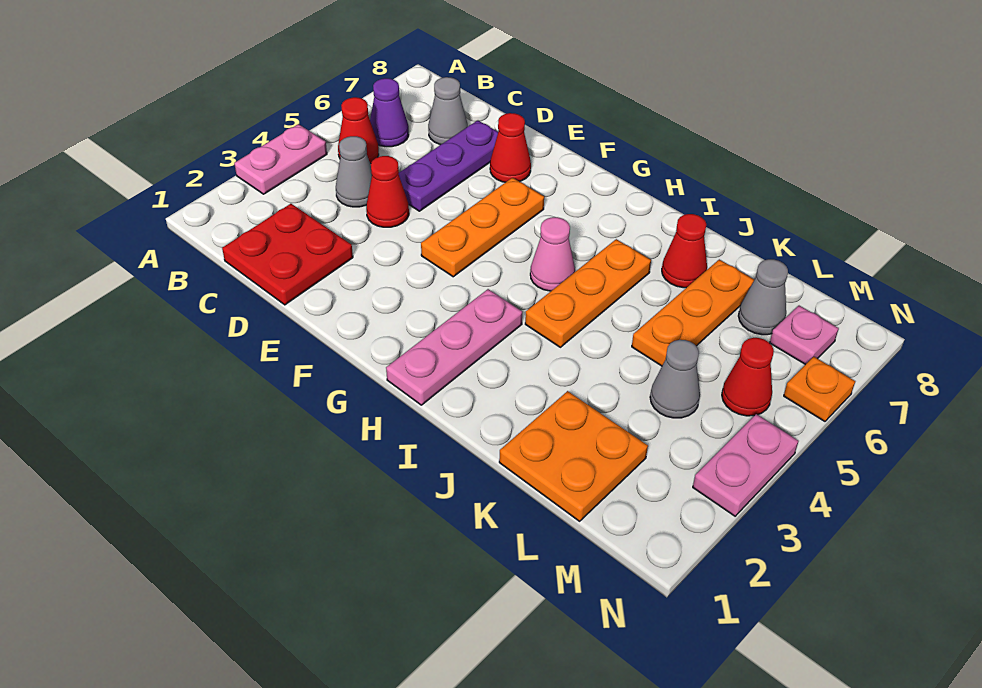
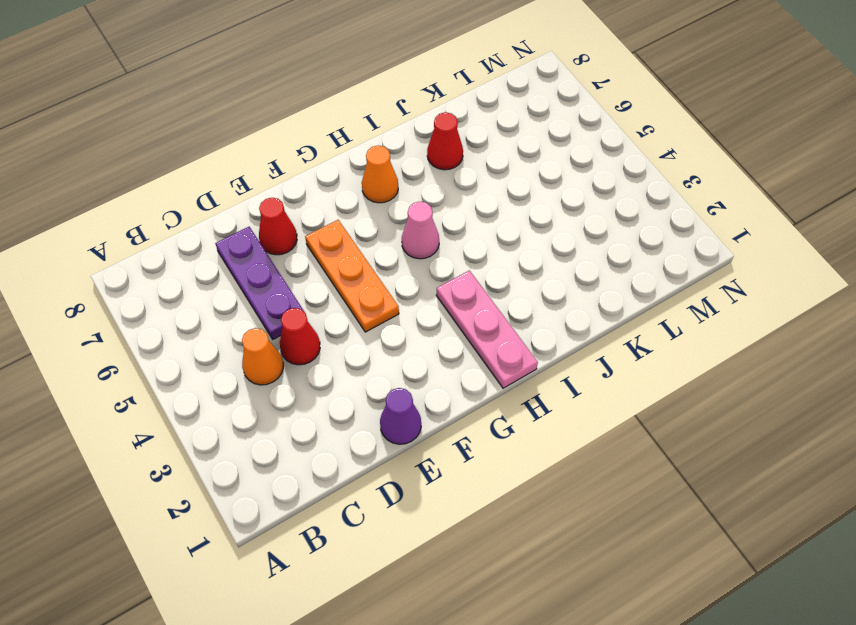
orange 1x1 cone [242,328,283,385] -> grey 1x1 cone [336,136,372,207]
purple 1x1 cone [380,388,421,444] -> purple 1x1 cone moved to [370,78,409,147]
orange 1x1 cone [362,146,398,203] -> none
none -> pink 1x2 plate [234,124,327,194]
none -> red 1x1 cone [338,97,379,164]
none -> red 2x2 plate [222,204,353,305]

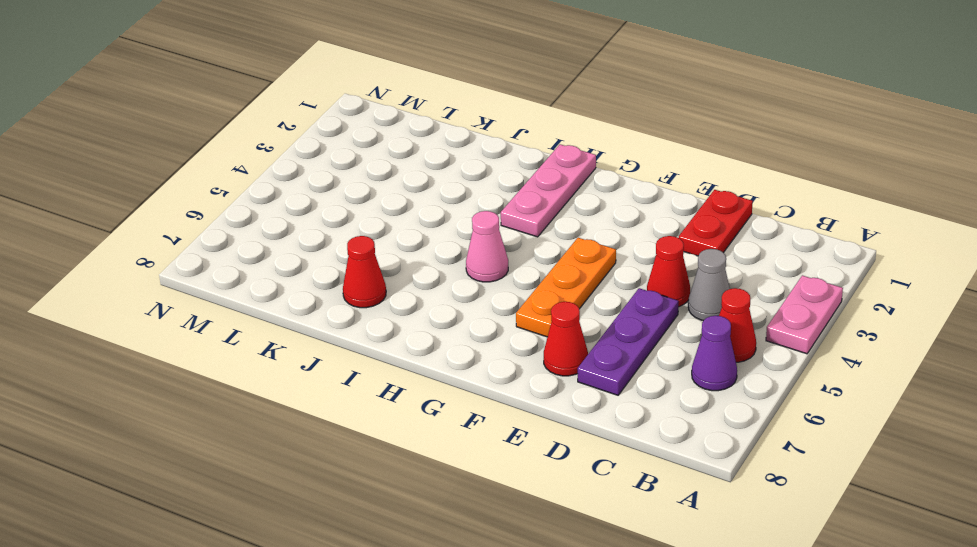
red 1x2 plate [679,190,753,256] -> red 2x2 plate [222,204,353,305]
none -> grey 1x1 cone [428,77,468,145]
none -> orange 1x3 plate [525,239,651,347]
none -> orange 2x2 plate [499,391,648,521]

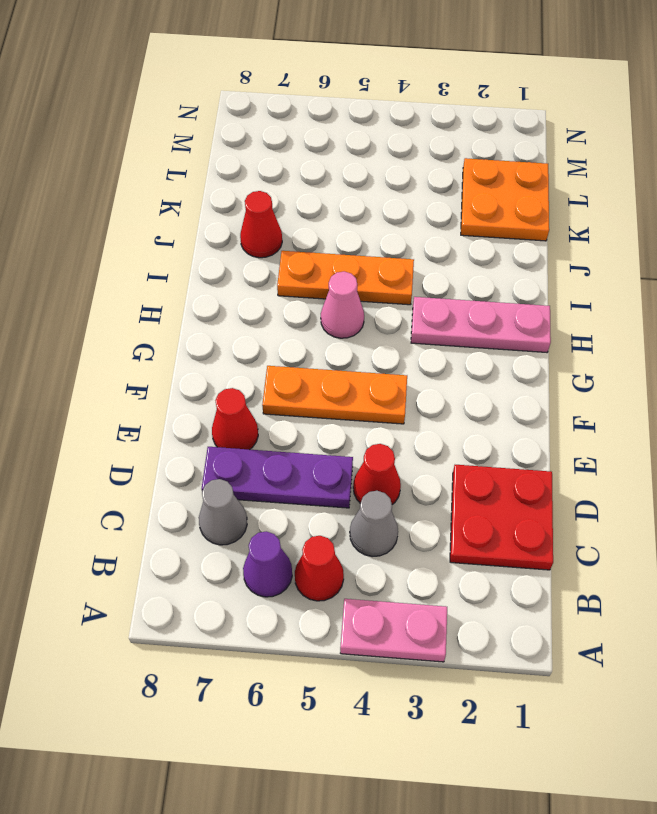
none -> orange 1x3 plate [632,259,754,366]
none -> grey 1x1 cone [650,340,700,418]
none -> grey 1x1 cone [738,259,788,335]

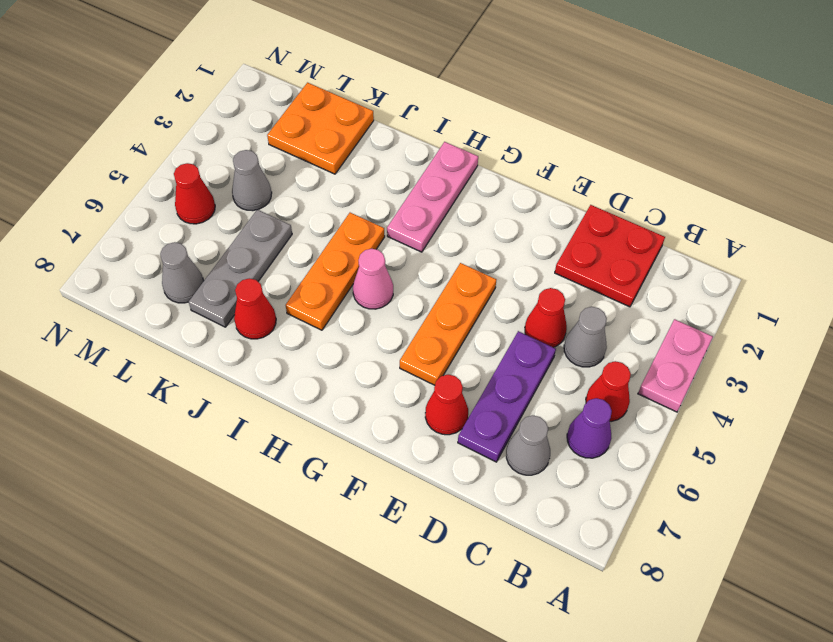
grey 1x3 plate [189,210,292,327] -> orange 1x3 plate [632,259,754,366]
none -> pink 1x1 plate [770,306,839,365]
none -> pink 1x2 plate [693,414,799,516]
none -> orange 1x1 plate [784,357,855,421]

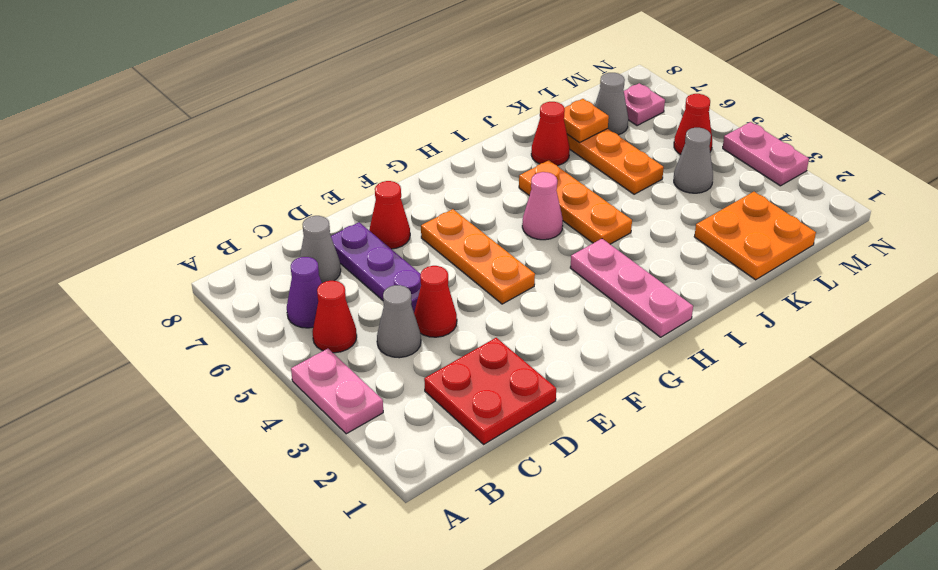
orange 1x1 plate [564,99,609,142] -> orange 1x1 plate moved to [784,357,855,421]

